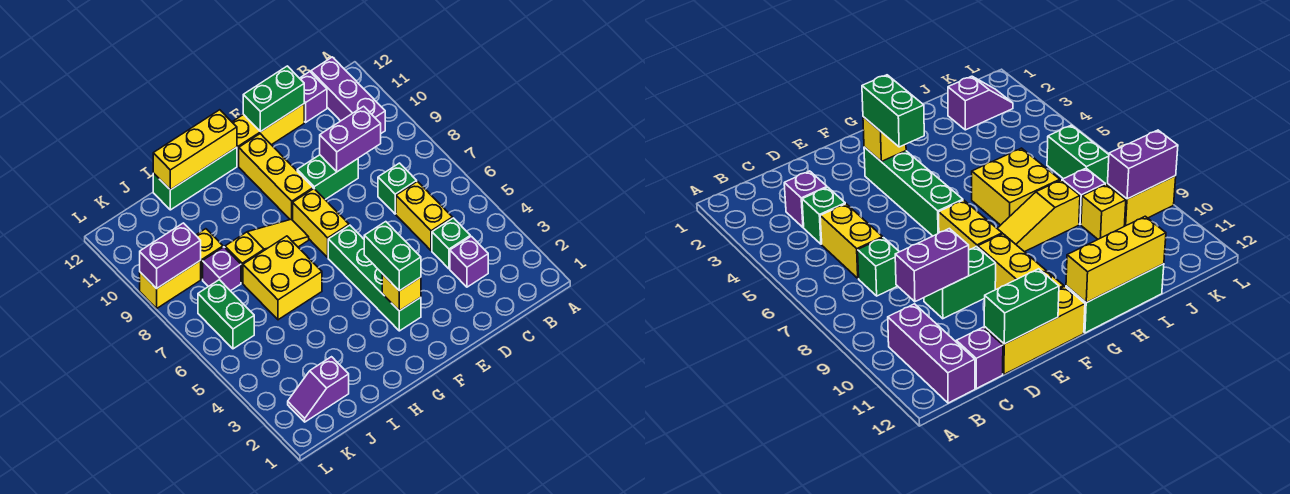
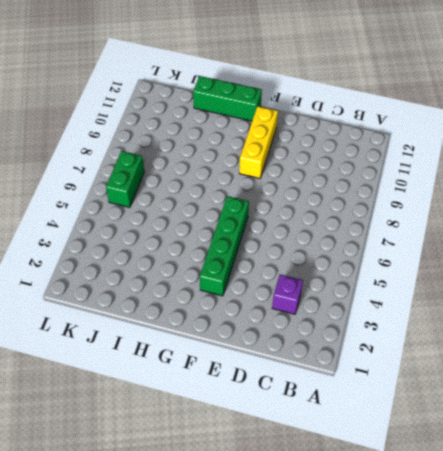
none -> purple 1x3 brick [311,57,385,133]
none -> green 1x1 brick [432,218,470,269]
none -> yellow 1x2 brick [396,182,453,251]

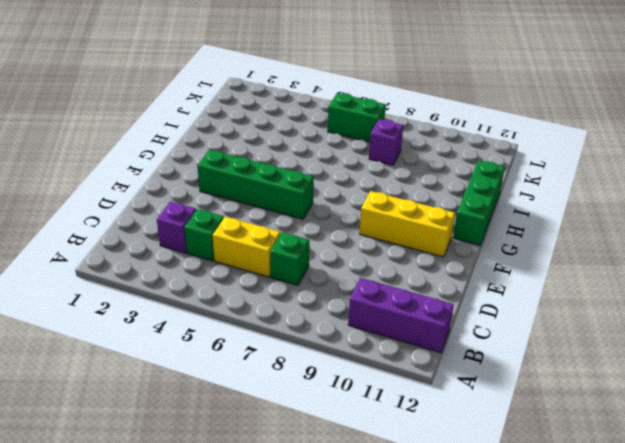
none -> purple 1x1 brick [300,72,327,122]
none -> green 1x2 brick [297,155,358,200]
none -> yellow 1x3 brick [232,104,304,166]

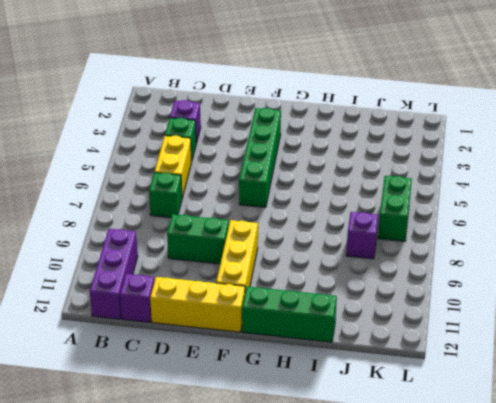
none -> yellow 1x2 brick [293,189,349,257]
none -> yellow 1x3 slope [225,219,309,283]
none -> yellow 2x2 brick [243,236,322,320]

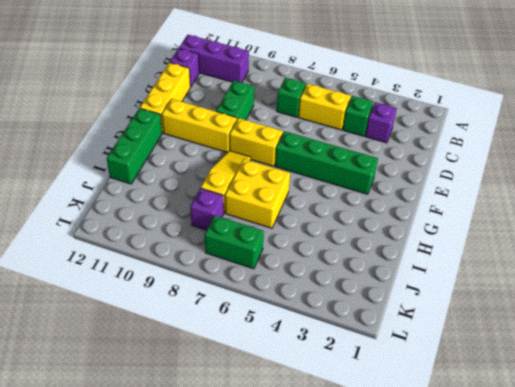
none -> purple 1x2 slope [288,357,349,422]
none -> yellow 1x1 brick [196,229,223,279]
none -> yellow 1x2 brick [140,260,201,308]

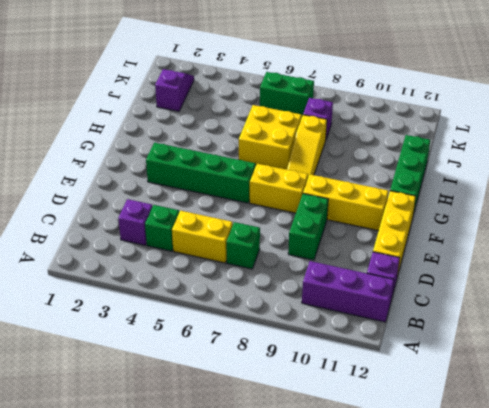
none -> yellow 1x1 brick [196,229,223,279]
none -> yellow 1x2 brick [140,260,201,308]
none -> purple 1x2 brick [320,106,381,172]

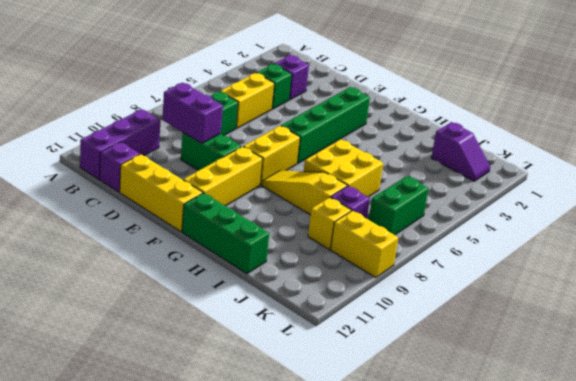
none -> green 1x2 brick [243,66,304,131]
none -> yellow 1x1 brick [382,274,421,311]
none -> yellow 1x3 brick [153,110,237,190]

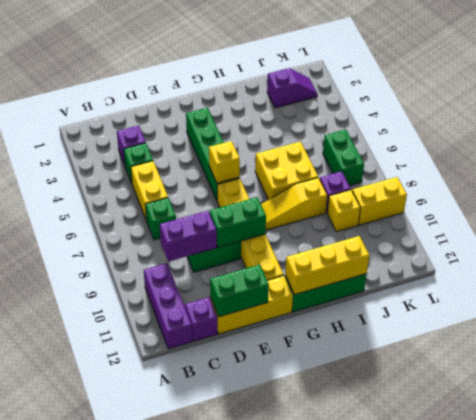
green 1x2 brick [210,197,266,248] -> green 1x2 brick turned to [364,222,421,291]
yellow 1x1 brick [209,141,240,183] -> yellow 1x1 brick moved to [382,274,421,311]
none -> purple 1x2 brick [140,223,201,289]

